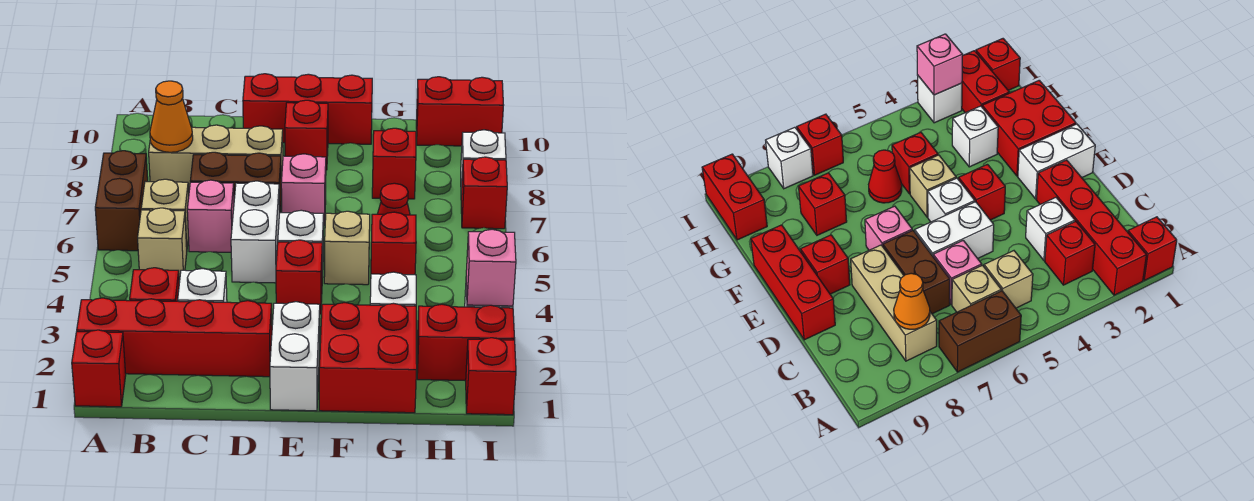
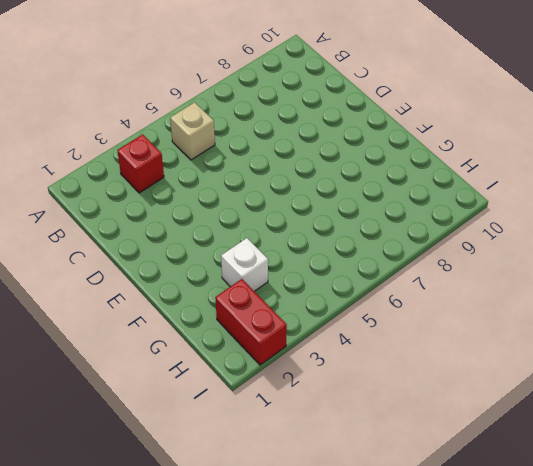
none -> red 1x1 brick [72,330,126,407]
none -> red 1x4 brick [77,298,272,377]
none -> brown 1x2 brick [95,151,148,251]
none -> tan 1x1 brick [141,179,189,246]

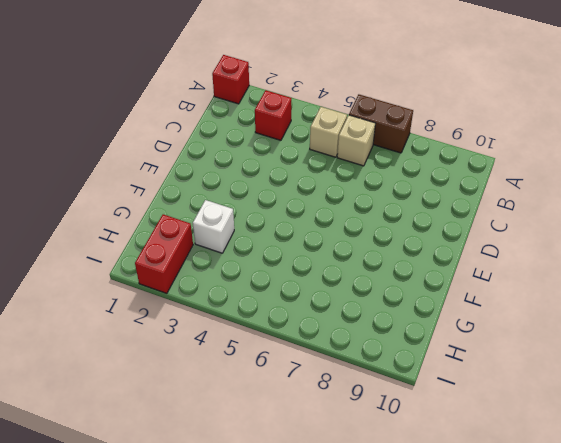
none -> red 1x4 brick [77,298,272,377]
none -> tan 1x3 brick [149,125,283,196]
none -> white 1x1 brick [178,269,227,302]
none -> pink 1x1 brick [187,180,234,252]

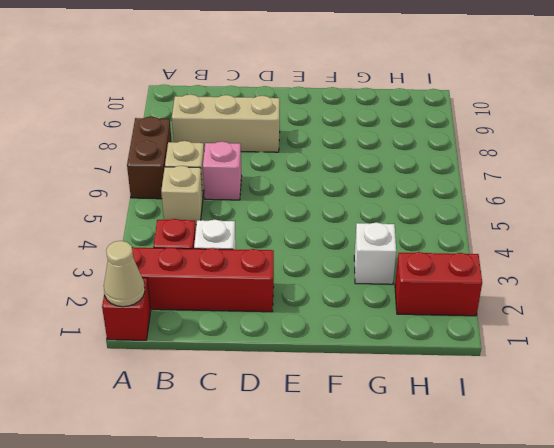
tan 1x1 cone [104,241,145,307] -> none
none -> brown 1x2 brick [190,152,281,213]
none -> white 1x2 brick [231,181,279,283]
none -> red 1x3 brick [243,74,372,144]
none -> white 1x2 brick [270,302,320,411]

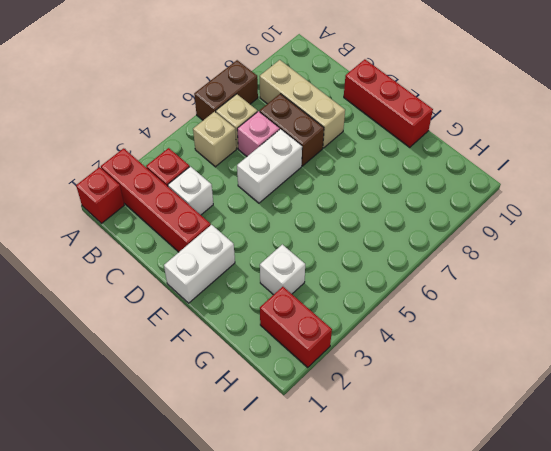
none -> red 1x1 brick [276,240,322,314]
none -> white 1x1 brick [278,210,324,277]
none -> pink 1x1 brick [281,154,326,225]
none -> red 1x1 brick [285,100,328,170]

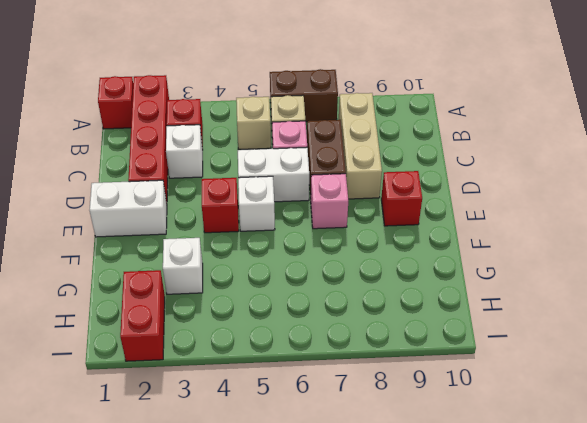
none -> red 1x3 brick [243,74,372,144]
none -> red 2x2 brick [319,303,417,413]
none -> tan 1x1 brick [324,211,370,285]
none -> red 1x1 brick [371,212,416,275]

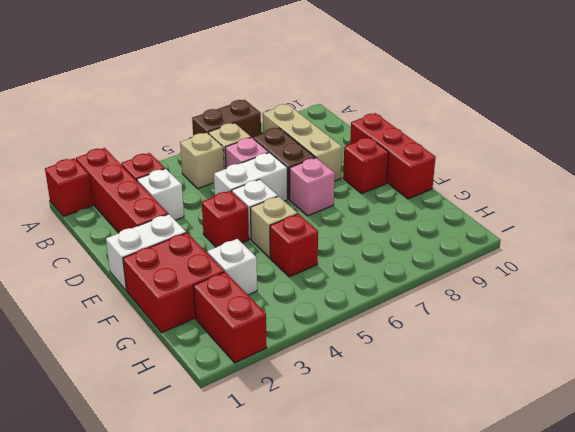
none -> red 1x1 cone [378,183,410,215]
none -> red 1x1 brick [372,128,416,199]
none -> red 1x2 brick [416,77,503,146]
none -> red 1x1 brick [466,338,516,415]

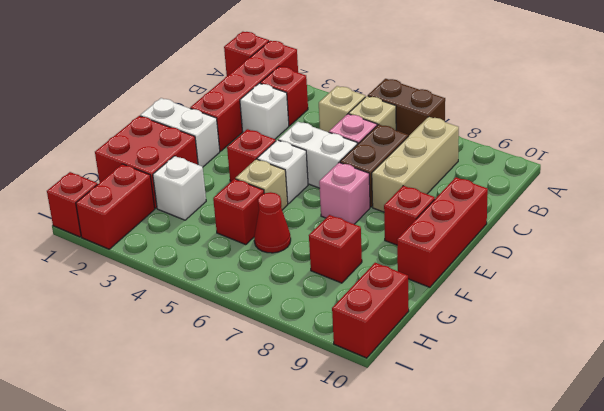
none -> white 1x1 brick [917,75,962,123]
none -> red 1x1 brick [461,157,507,229]
none -> white 1x1 brick [461,130,506,194]
none -> orange 1x1 cone [150,81,193,152]

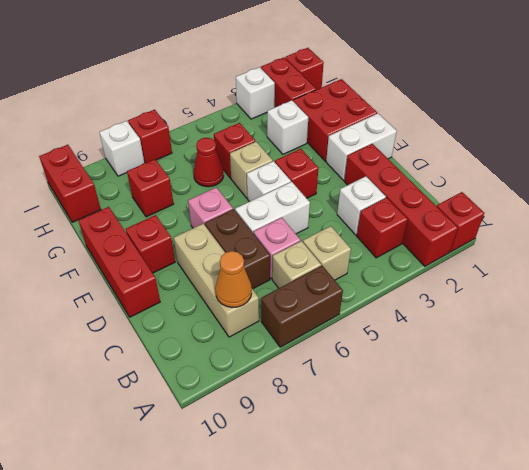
none -> pink 1x1 brick [466,229,516,306]

